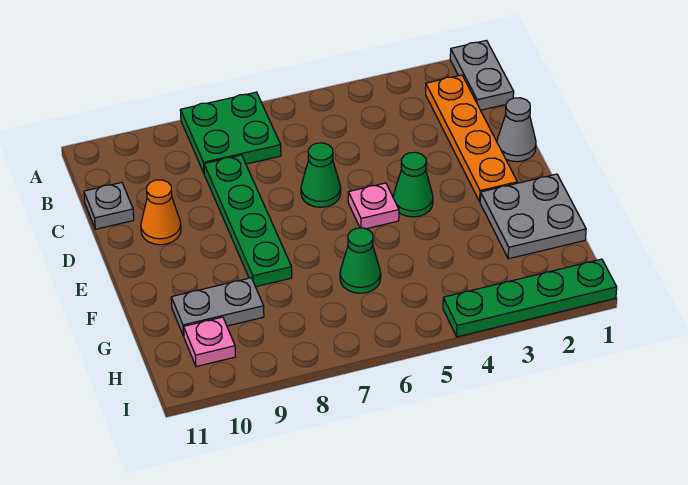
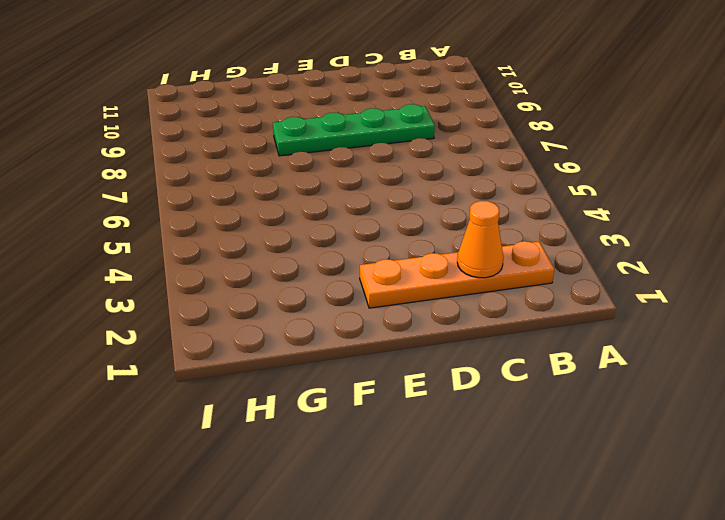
orange 1x1 cone [457,201,503,278] -> orange 1x1 cone moved to [141,180,181,245]
none -> grey 1x2 plate [450,40,514,110]
none -> green 2x2 plate [180,92,281,173]
none -> grey 1x1 plate [84,183,134,229]

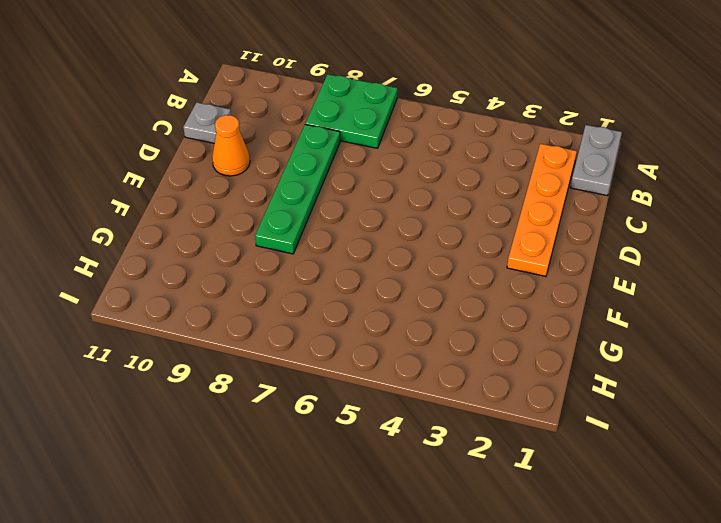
none -> grey 1x1 cone [497,98,536,162]
none -> green 1x1 cone [301,143,341,207]
none -> green 1x1 cone [393,152,433,217]

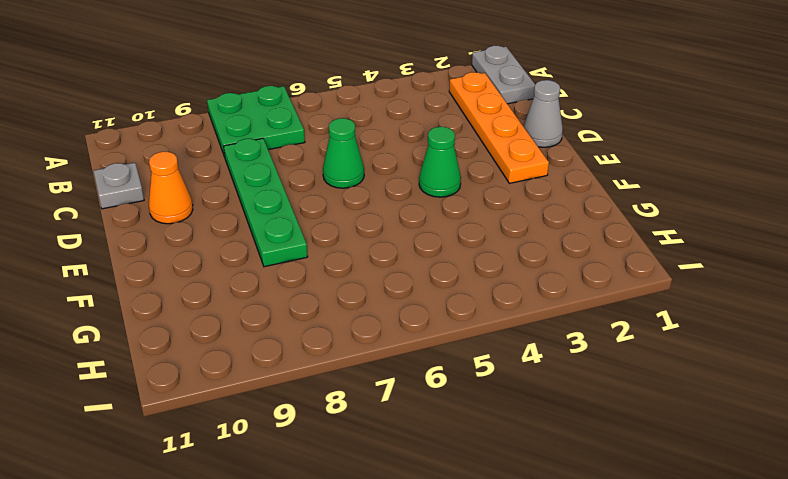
none -> pink 1x1 plate [348,183,399,229]
none -> grey 2x2 plate [480,174,586,259]
none -> green 1x1 cone [340,228,381,293]

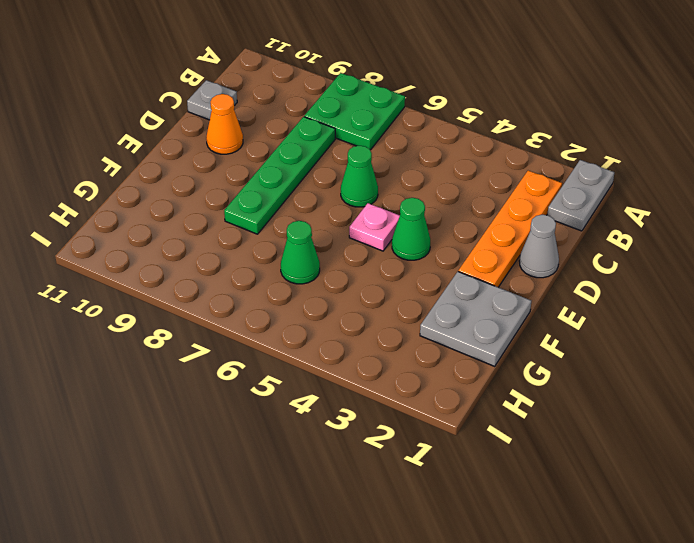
none -> grey 1x2 plate [171,278,264,336]
none -> pink 1x1 plate [184,317,235,367]
none -> green 1x4 plate [443,259,617,337]

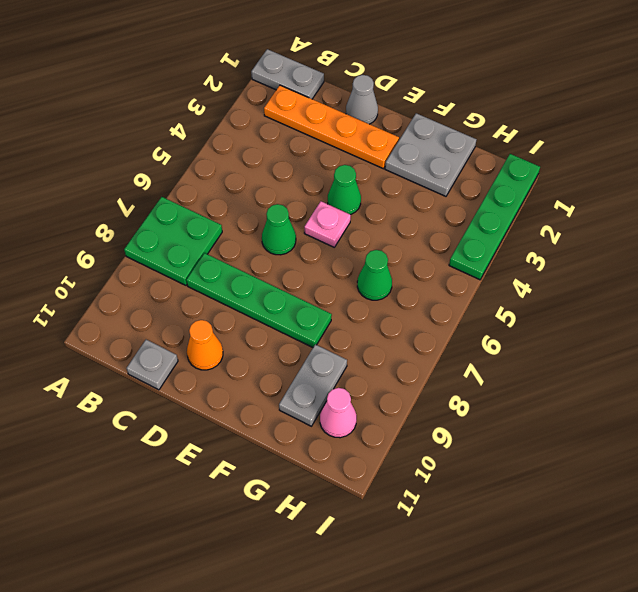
pink 1x1 cone [320,388,357,438] -> pink 1x1 plate [184,317,235,367]

